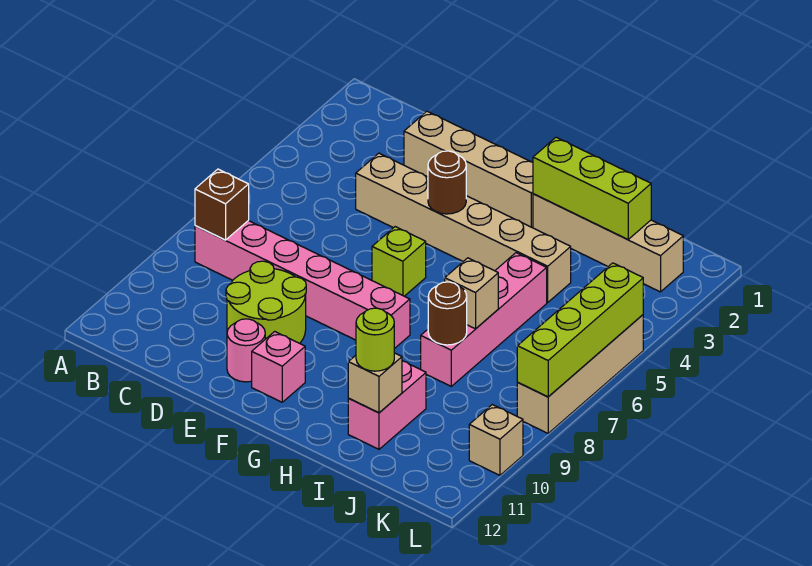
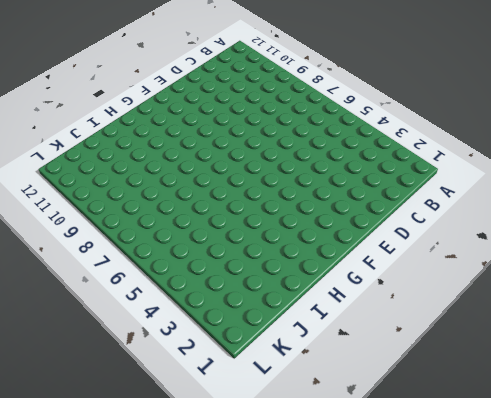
none -> pink 1x6 brick [195,221,410,349]
none -> tan 1x4 brick [404,111,533,228]
none -> tan 1x6 brick [356,153,571,302]

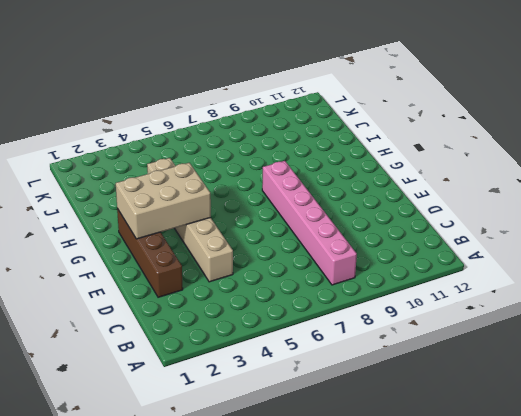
brown 1x4 brick [117,209,183,297] -> tan 1x4 brick [404,111,533,228]
tan 2x3 brick [116,163,211,239] -> brown 1x1 round brick [428,151,466,214]
none -> lime 2x2 round brick [226,261,306,343]
none -> pink 1x1 round brick [227,319,265,382]
none -> lime 1x1 brick [372,227,426,296]

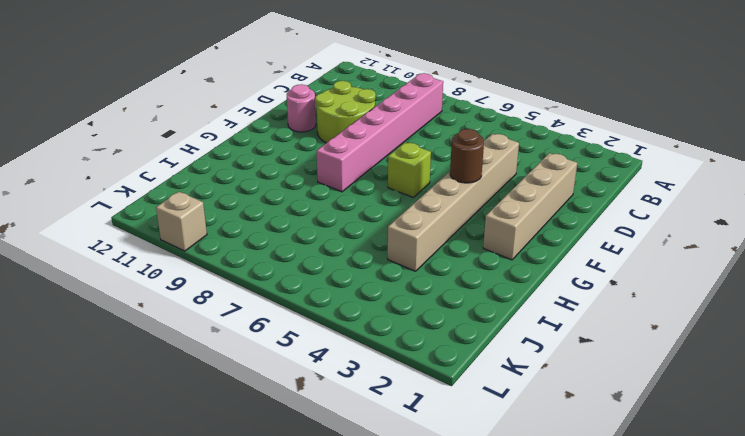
none -> pink 1x1 brick [252,331,305,402]
none -> tan 1x4 brick [533,194,683,292]
none -> pink 1x4 brick [421,253,547,386]

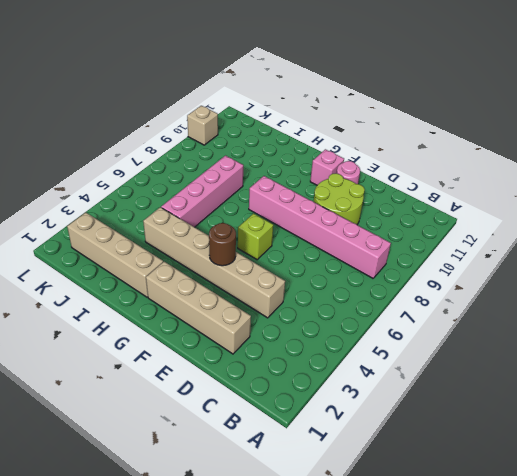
none -> pink 1x2 brick [348,361,426,449]
none -> tan 1x4 brick [517,315,643,433]
none -> brown 1x1 brick [195,169,249,240]

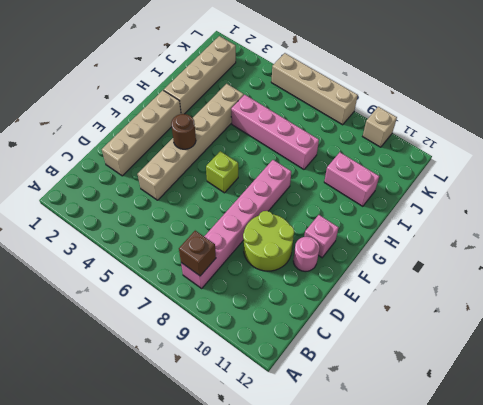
none -> lime 1x3 brick [533,137,651,240]
none -> tan 1x1 brick [445,258,498,329]
none -> brown 1x1 round brick [428,282,467,345]

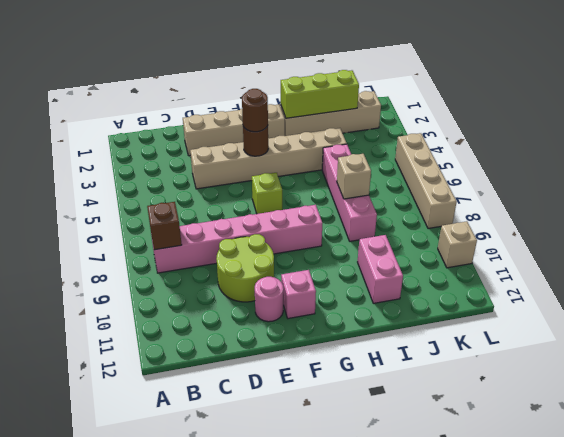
brown 1x1 round brick [242,89,268,132] -> brown 1x1 round brick moved to [428,282,467,345]
none -> tan 1x1 brick [348,353,402,413]
none -> lime 1x4 brick [517,263,643,397]
none -> lime 1x1 round brick [356,308,394,371]

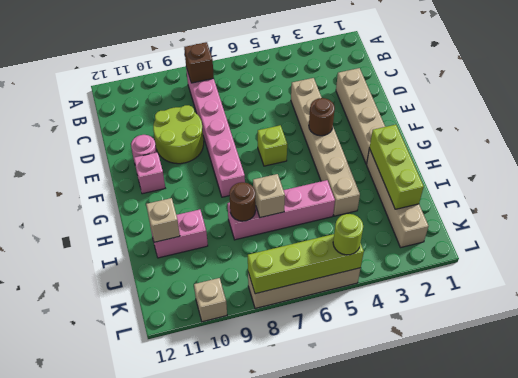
lime 1x1 round brick [333,214,363,255] -> lime 1x1 round brick moved to [356,308,394,371]

